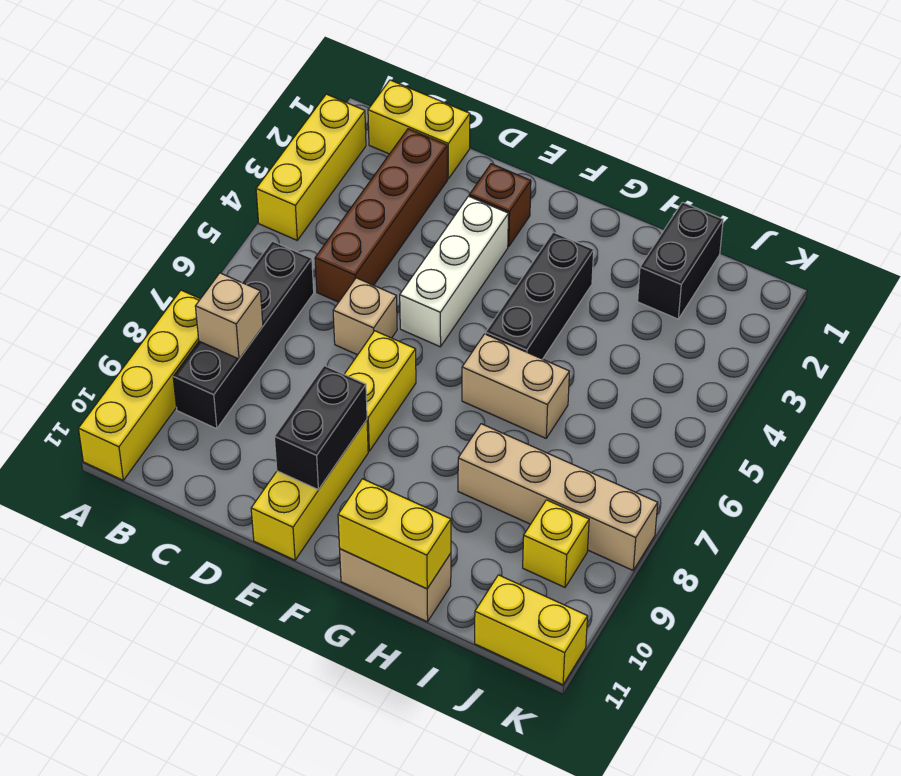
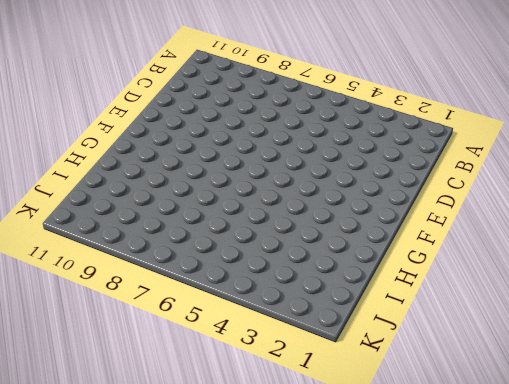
none -> yellow 1x3 brick [256,94,366,240]
none -> yellow 1x4 brick [78,290,200,480]
none -> yellow 1x2 brick [368,80,470,179]

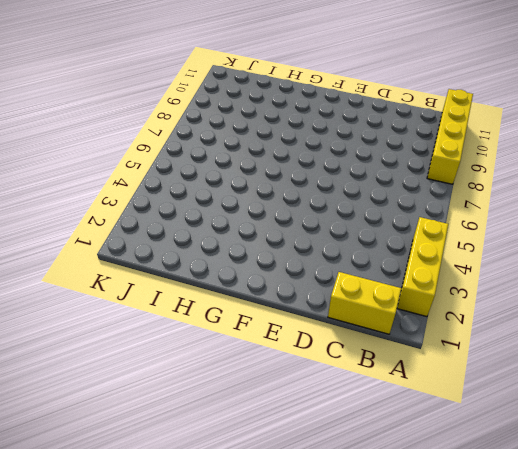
none -> black 1x4 brick [173,241,314,429]
none -> brown 1x4 brick [315,129,447,302]
none -> tan 1x1 brick [333,278,397,355]

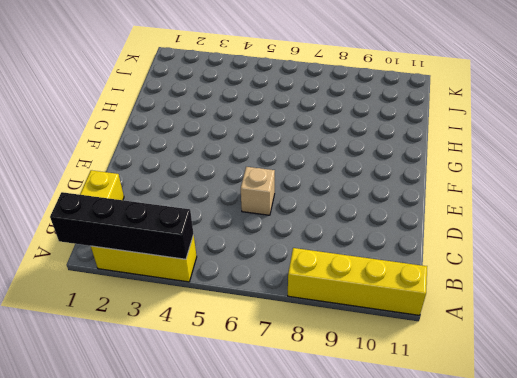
black 1x4 brick [50,192,194,259] -> black 1x4 brick moved to [173,241,314,429]
none -> brown 1x4 brick [315,129,447,302]
none -> brown 1x1 brick [469,164,531,247]
none -> white 1x3 brick [400,196,508,347]

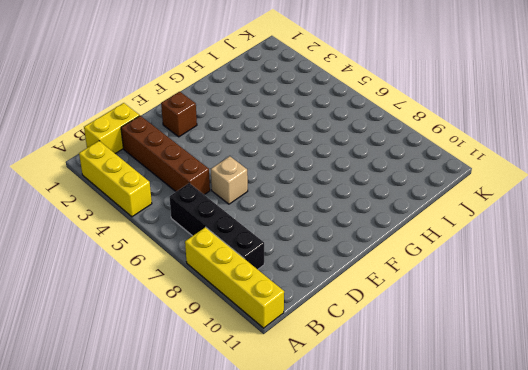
none -> white 1x3 brick [400,196,508,347]
none -> yellow 1x2 brick [344,331,416,451]
none -> yellow 1x3 brick [251,420,368,560]

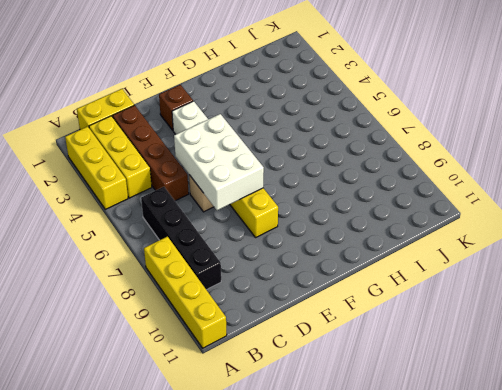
yellow 1x3 brick [89,116,152,198] -> yellow 1x3 brick moved to [251,420,368,560]
white 2x3 brick [174,114,264,210] -> none
none -> black 1x3 brick [486,232,594,359]
none -> tan 1x2 brick [462,334,570,438]
none -> tan 1x2 brick [340,549,451,622]

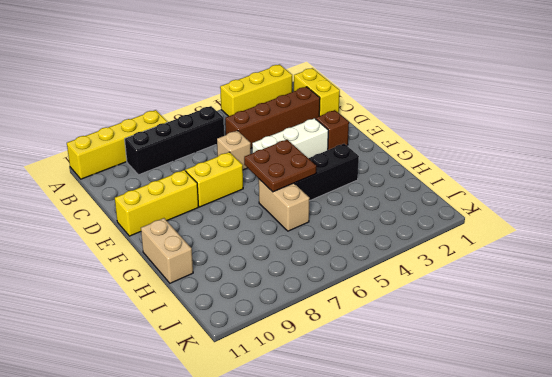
brown 2x2 plate [244,140,316,192] -> none
none -> tan 1x4 brick [458,424,658,570]
none -> black 1x2 brick [638,202,723,319]
none -> yellow 1x1 brick [523,500,589,587]

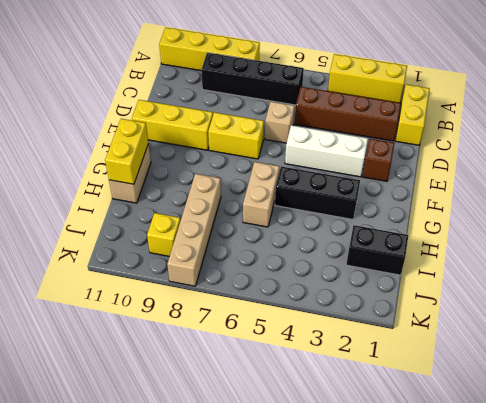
none -> yellow 1x2 brick [475,575,588,685]
none -> tan 1x1 brick [195,273,263,359]
none -> black 1x2 brick [274,366,367,490]

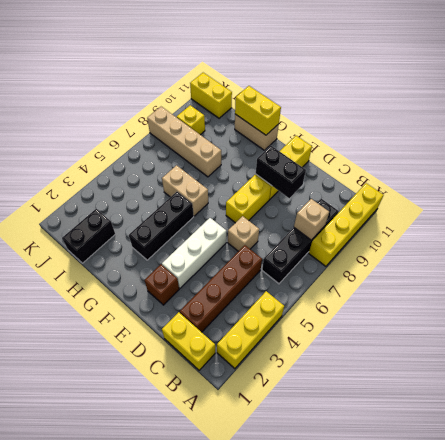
black 1x2 brick [256,146,306,198] -> black 1x2 brick turned to [274,366,367,490]

